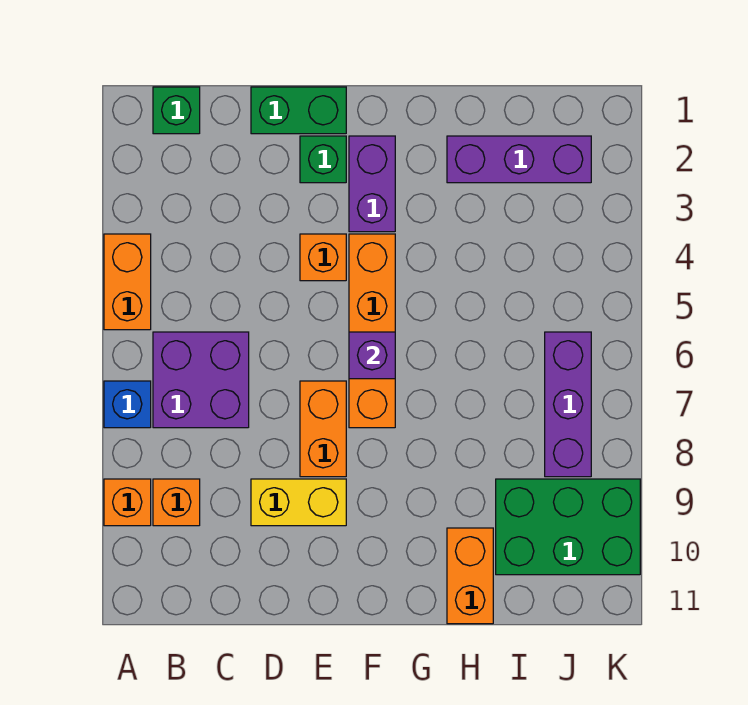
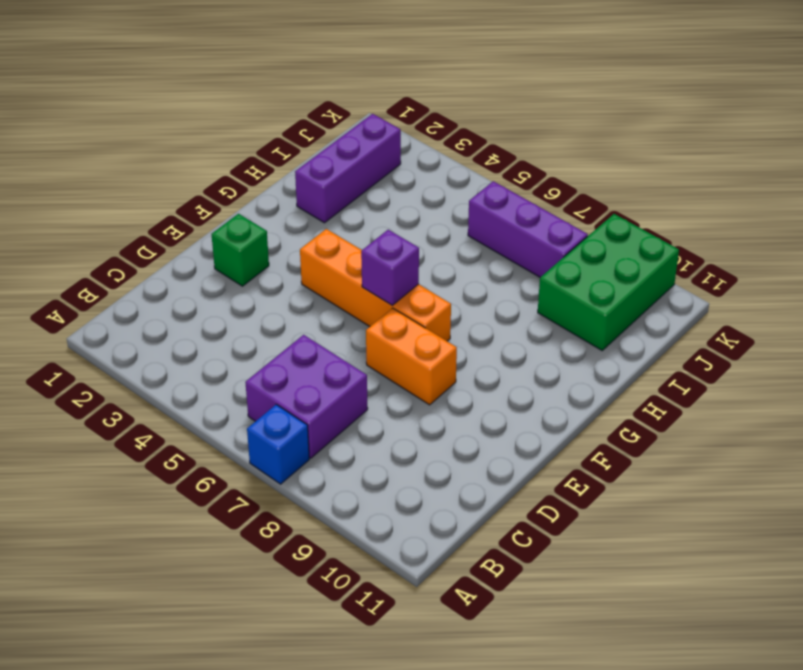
none -> orange 1x2 brick [104,234,151,330]
none -> orange 1x1 brick [104,479,151,526]
none -> green 1x1 brick [153,87,200,134]

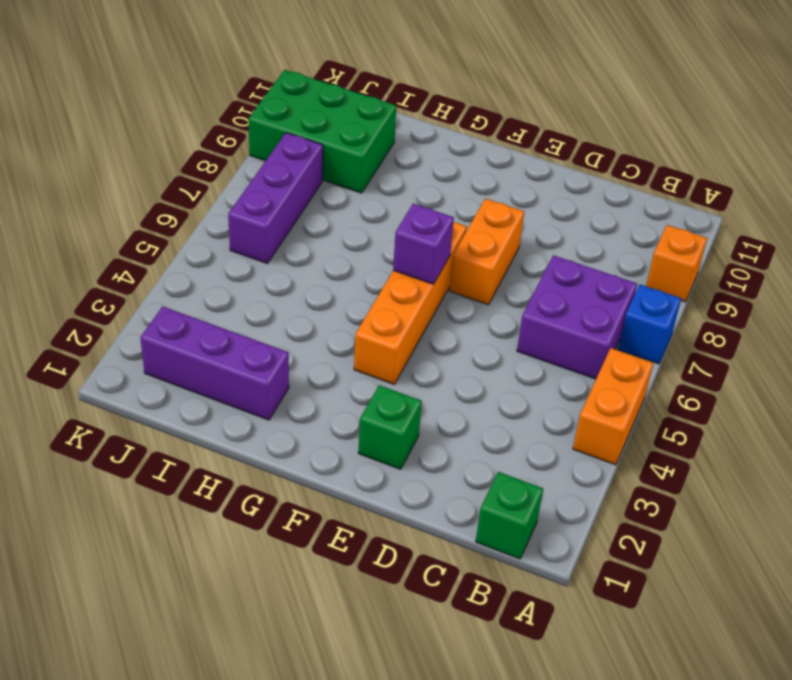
none -> orange 1x1 brick [153,479,200,526]
none -> green 1x2 brick [251,87,346,134]
none -> yellow 1x2 brick [251,479,346,526]

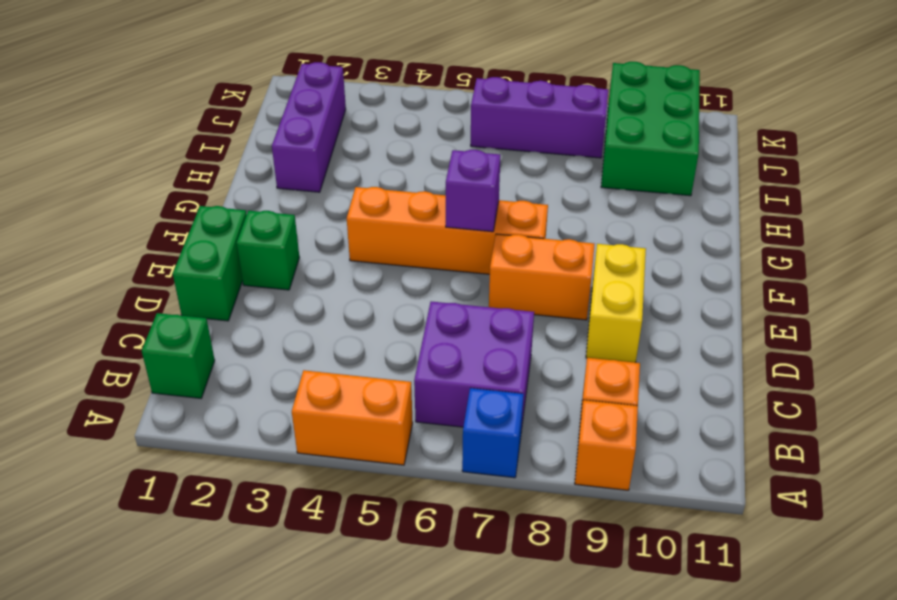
none -> orange 1x1 brick [300,234,346,281]
none -> purple 1x2 brick [349,136,395,232]
none -> orange 1x2 brick [447,528,493,624]

